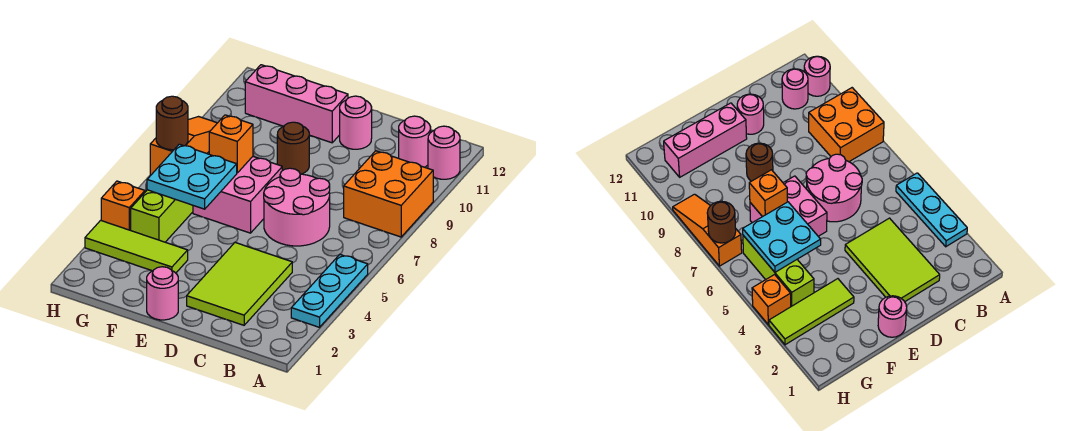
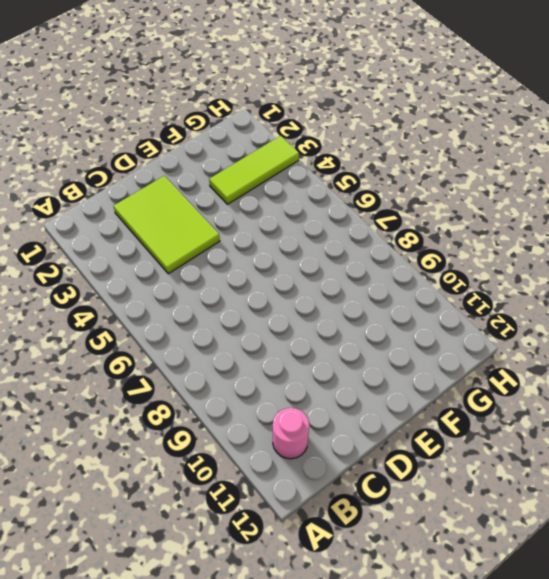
none -> cyan 1x3 plate [291,255,368,327]
none -> orange 2x2 brick [344,151,433,237]
none -> pink 1x1 round brick [428,126,460,179]

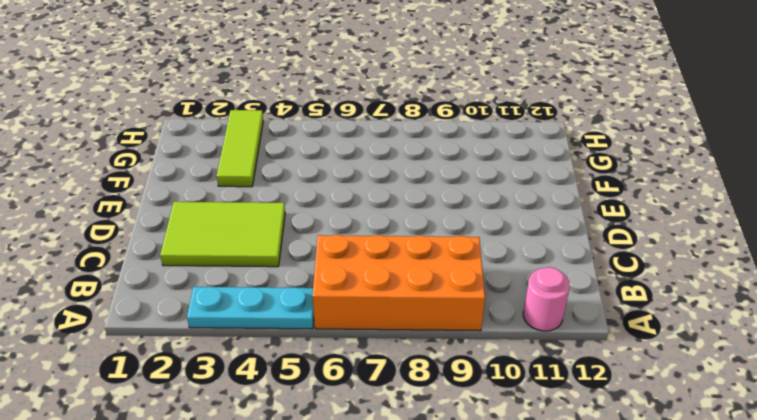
orange 2x4 brick [313,235,485,331] -> orange 2x2 brick [344,151,433,237]
none -> pink 1x1 round brick [399,116,431,167]
none -> pink 2x2 round brick [264,168,330,246]
none -> pink 1x1 round brick [340,96,372,149]

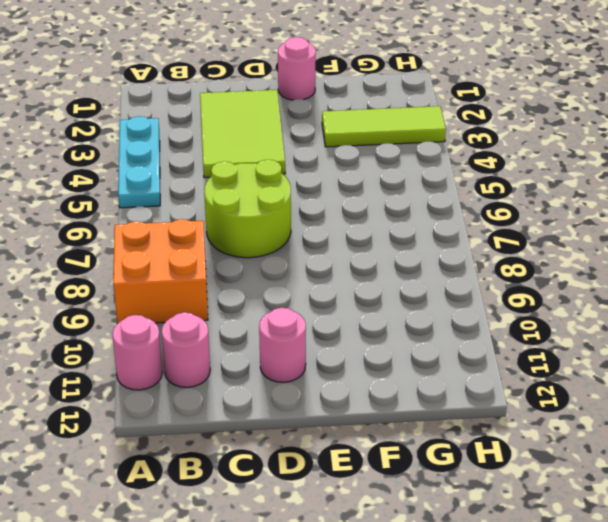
lime 2x2 round brick [204,160,291,258] -> pink 2x2 round brick [264,168,330,246]
none -> pink 2x2 brick [193,157,282,233]
none -> brown 1x1 round brick [277,122,309,174]
none -> pink 1x3 brick [245,65,348,143]

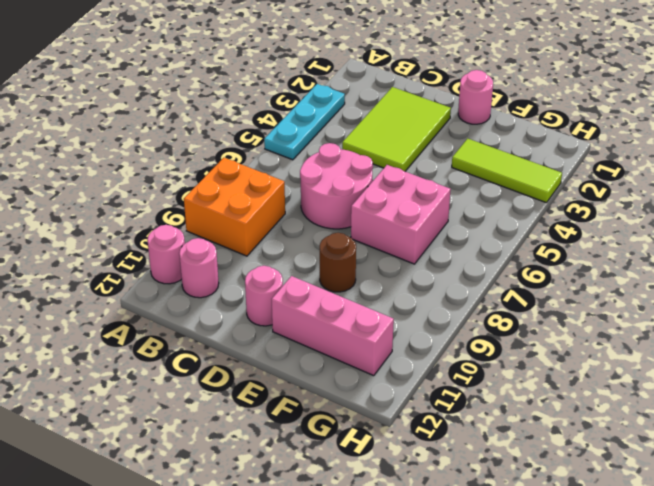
none -> lime 1x3 brick [131,190,193,242]
none -> orange 1x1 brick [101,181,145,230]
none -> orange 1x3 slope [150,117,217,176]

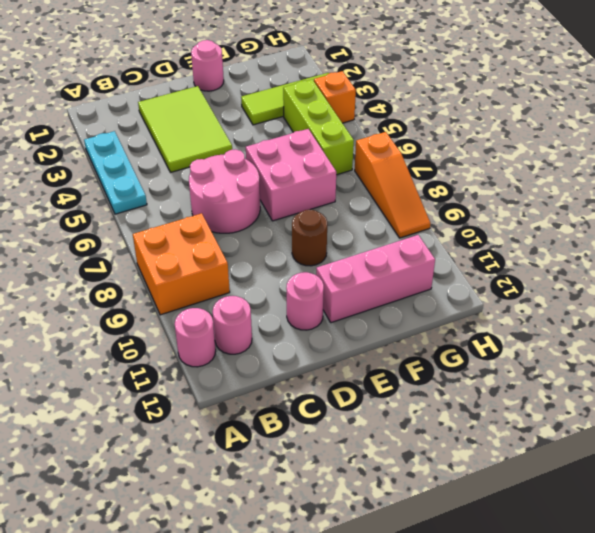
none -> cyan 2x2 plate [147,144,237,209]
none -> orange 1x1 brick [209,115,253,173]
none -> brown 1x1 round brick [156,96,188,150]

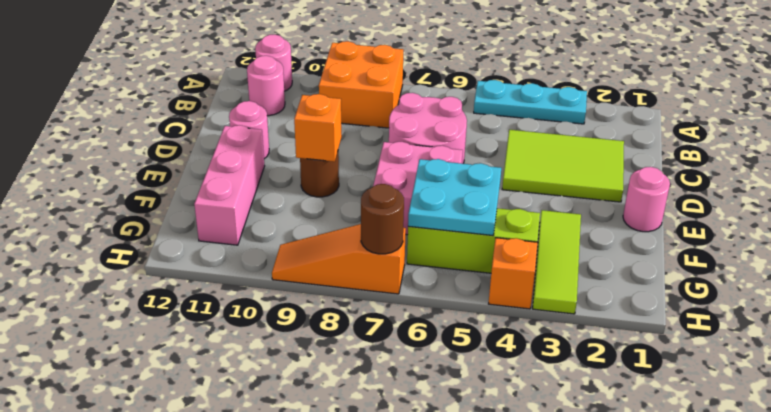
orange 1x1 brick [294,94,342,162] -> orange 1x1 brick moved to [209,115,253,173]

